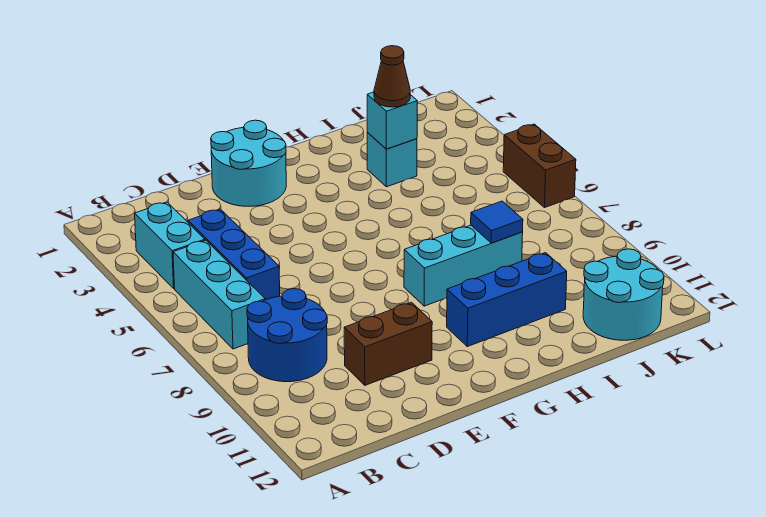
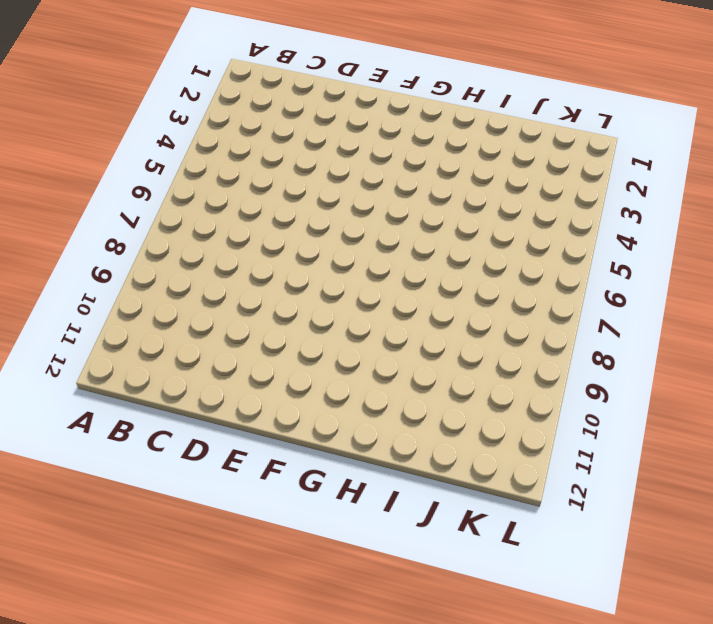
none -> cyan 1x2 brick [135,202,205,289]
none -> cyan 1x3 brick [173,240,265,349]
none -> blue 2x2 round brick [247,289,327,382]

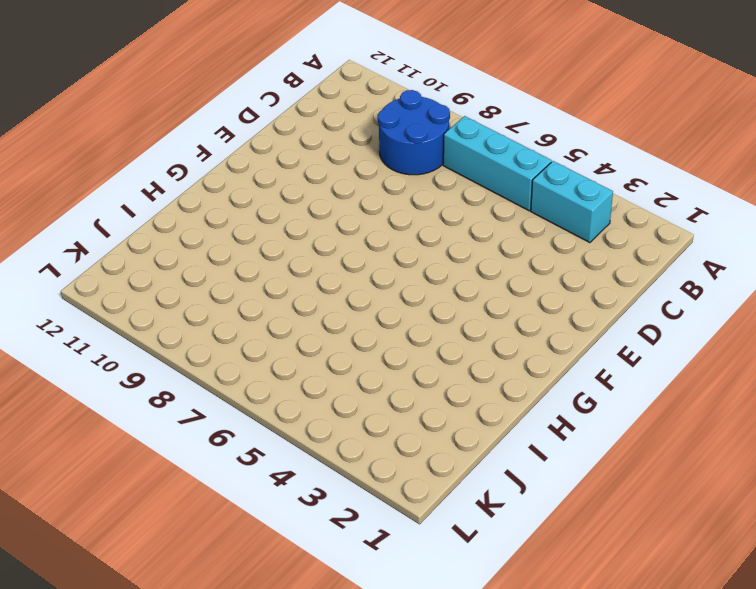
none -> blue 1x3 brick [188,209,280,300]
none -> brown 1x2 brick [344,302,432,385]
none -> cyan 2x2 round brick [211,120,286,206]

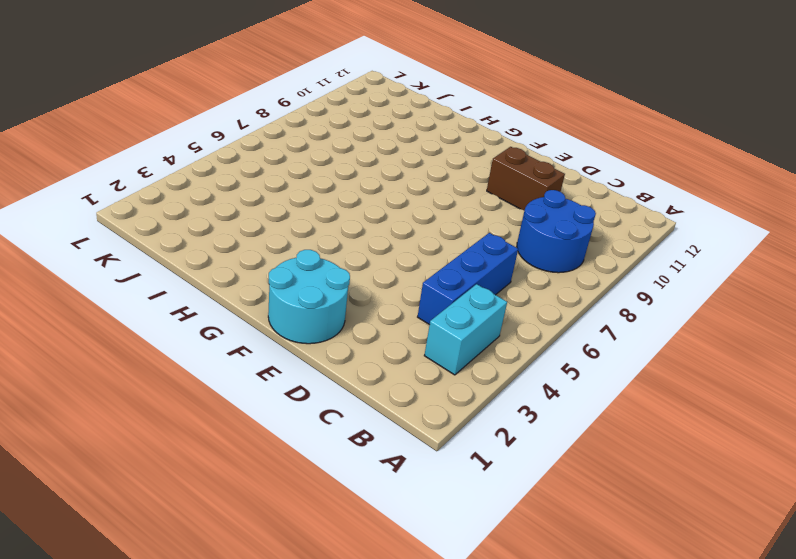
none -> cyan 1x3 brick [173,240,265,349]
none -> cyan 1x3 brick [404,225,523,306]
none -> blue 1x3 brick [447,253,567,347]

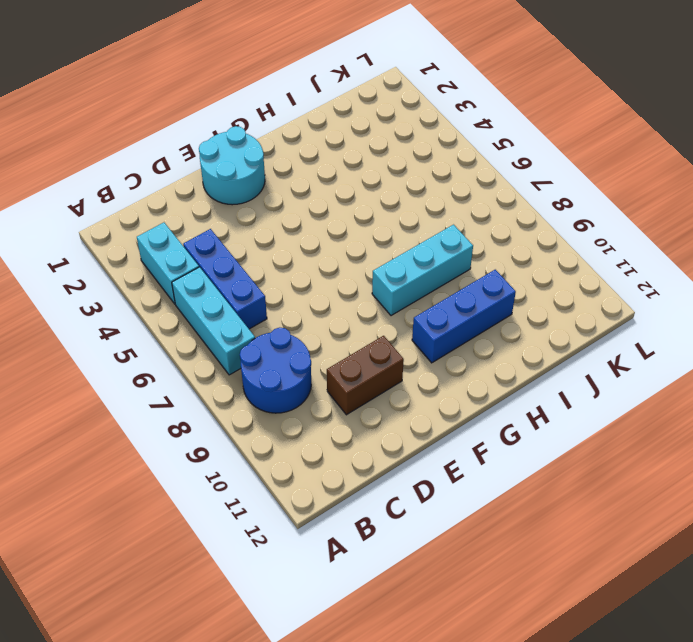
none -> cyan 1x1 brick [367,133,417,187]
none -> cyan 2x2 round brick [583,249,664,340]
none -> brown 1x2 brick [503,124,576,207]

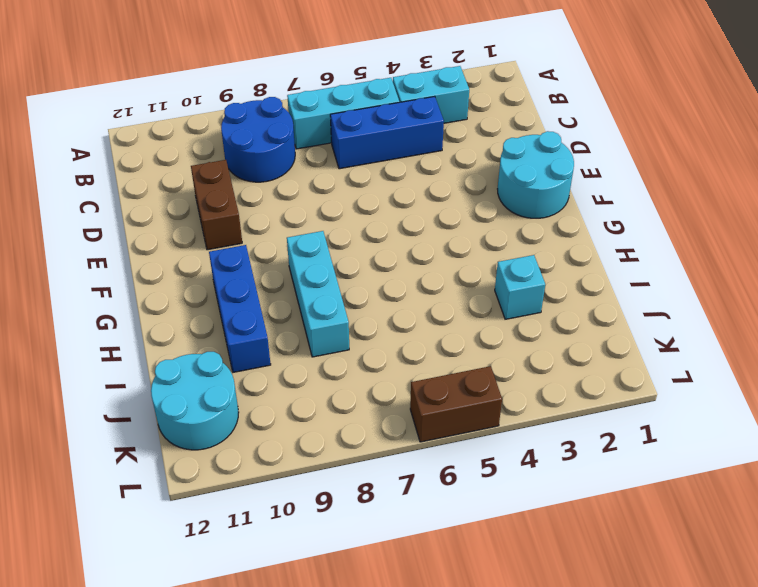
none -> cyan 1x1 brick [367,92,417,149]
none -> blue 1x1 tile [471,201,523,243]
none -> brown 1x1 cone [374,46,410,107]

